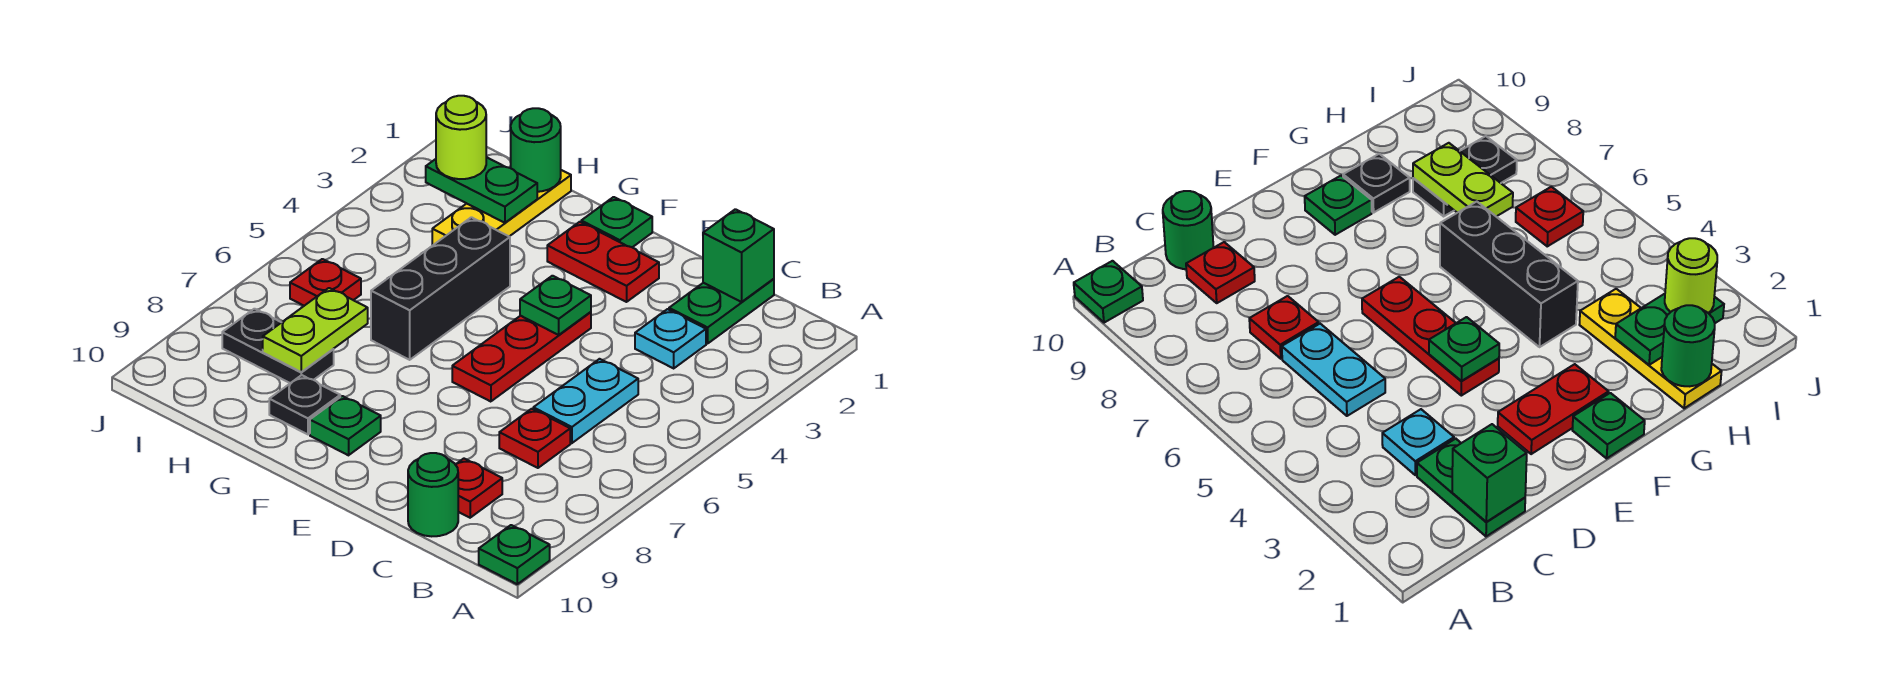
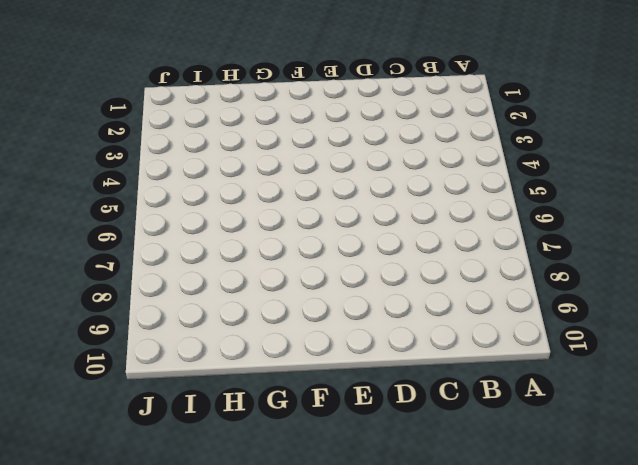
none -> green 1x1 plate [479,525,550,584]
none -> green 1x2 plate [669,279,774,344]
none -> cyan 1x1 plate [635,309,706,368]

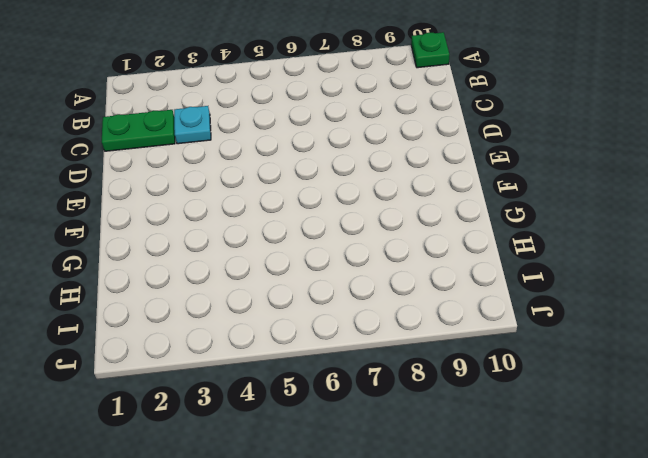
none -> cyan 1x2 plate [533,359,638,443]
none -> red 1x1 plate [499,409,570,468]
none -> red 1x1 plate [455,459,502,518]

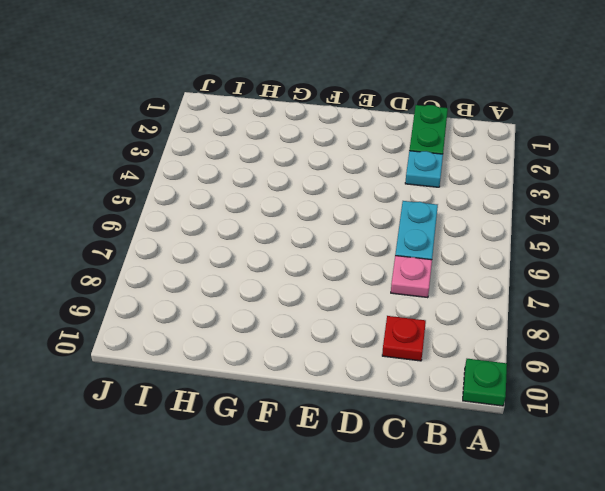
pink 1x1 plate [391,256,432,298] -> red 1x1 plate [499,409,570,468]
none -> green 1x1 round brick [408,453,458,536]
none -> red 1x2 plate [547,222,659,302]
none -> red 1x3 plate [452,312,591,402]

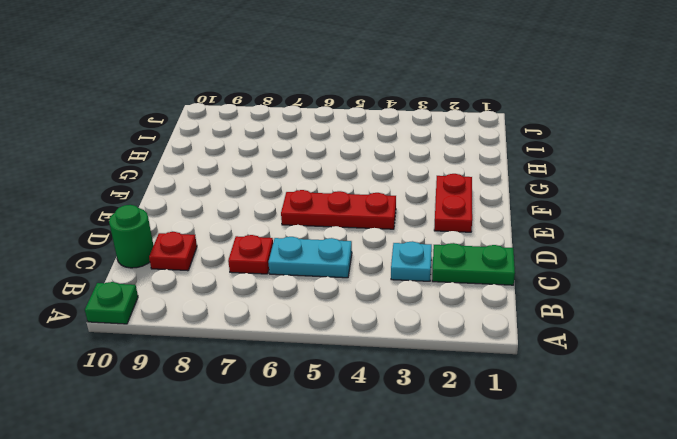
none -> green 1x1 plate [581,197,652,247]
none -> green 1x1 plate [310,396,381,455]
none -> black 1x3 brick [371,217,510,360]

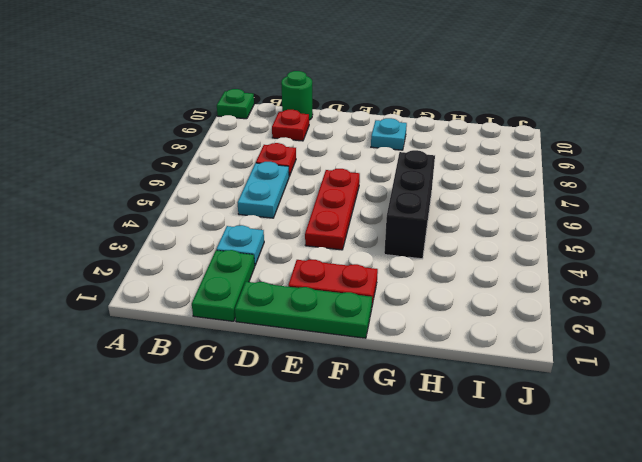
green 1x3 plate [235,282,372,338] -> green 1x1 plate [581,197,652,247]
cyan 1x1 plate [371,118,407,150] -> green 1x1 plate [310,396,381,455]
none -> black 1x1 plate [269,375,340,434]
none -> yellow 1x3 plate [432,170,571,245]
none -> black 1x2 plate [222,309,334,383]

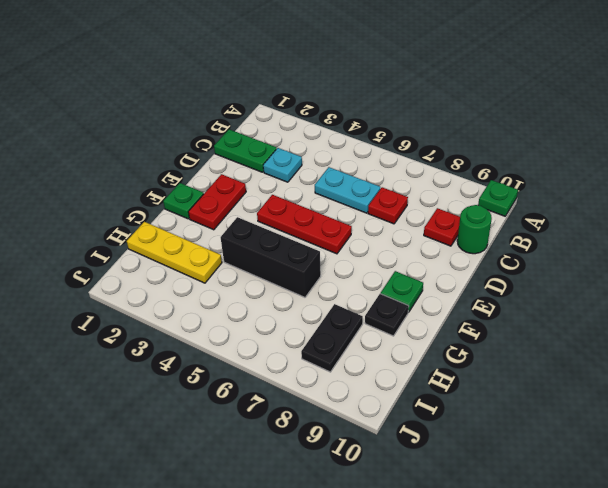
none -> red 1x1 plate [290,259,361,306]
none -> green 1x1 brick [703,209,774,302]
none -> green 1x1 plate [520,276,591,335]

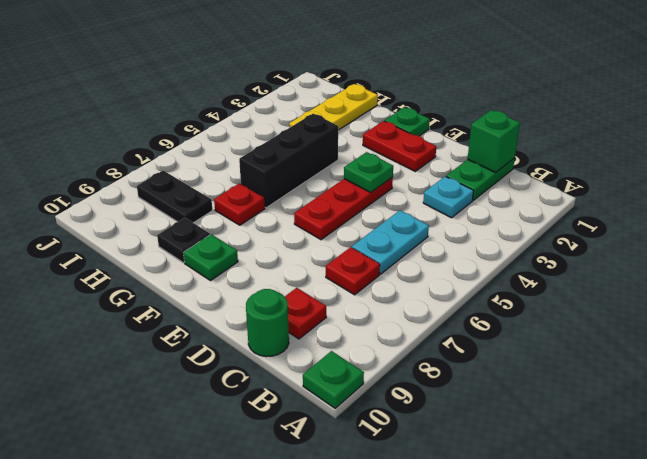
red 1x1 plate [214,183,265,225] -> red 1x1 plate moved to [290,259,361,306]
none -> green 1x1 round brick [511,108,561,192]
none -> green 1x2 plate [426,157,537,223]
none -> lime 1x2 plate [263,288,368,372]

